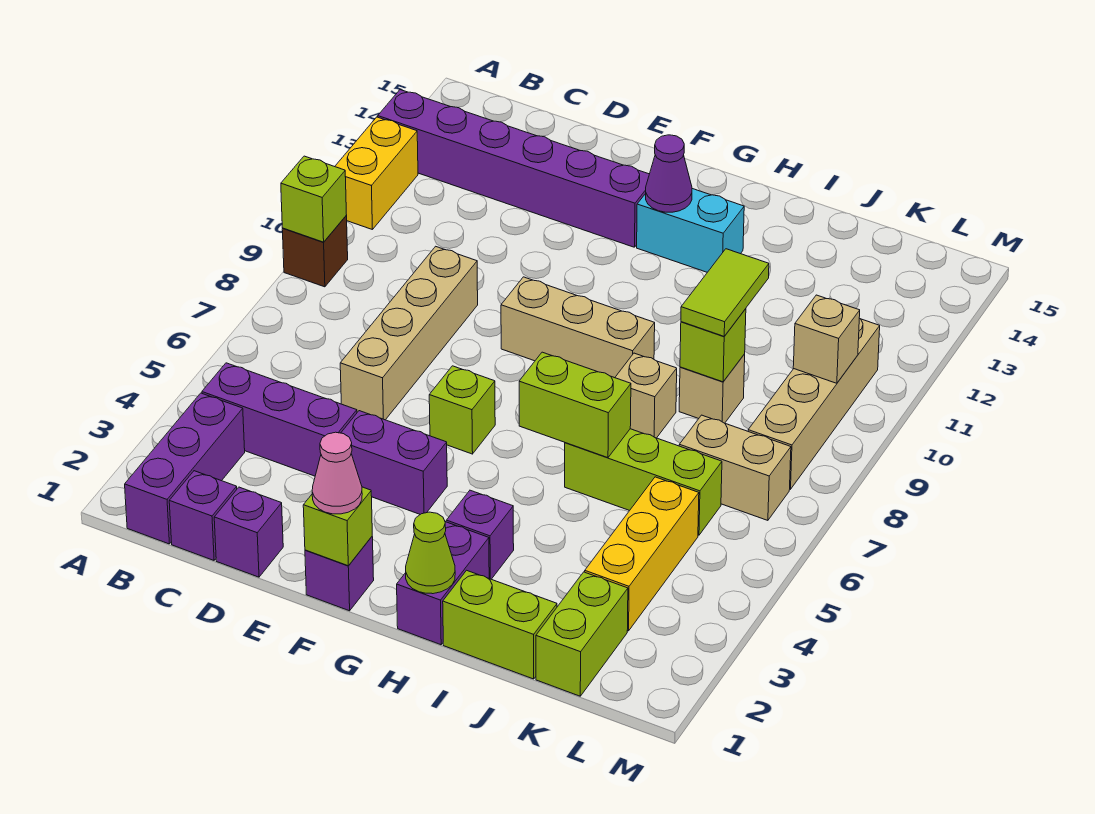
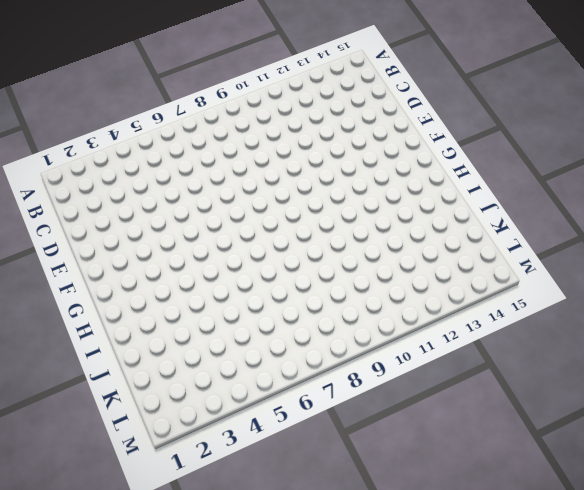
none -> brown 1x1 brick [282,216,348,287]
none -> yellow 1x2 brick [335,117,418,230]
none -> purple 1x6 brick [378,90,649,247]
none -> purple 1x3 brick [125,393,245,544]

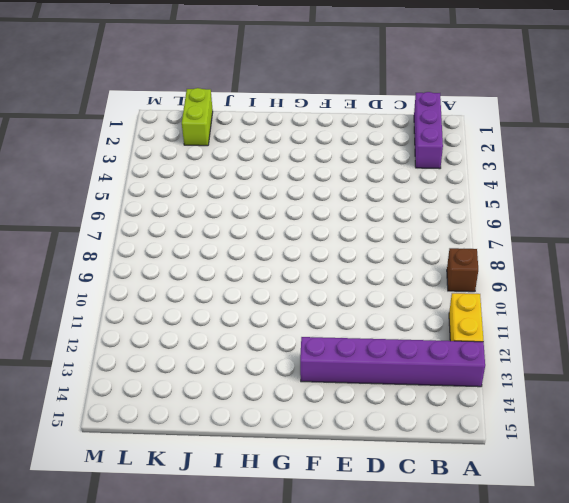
none -> purple 1x3 brick [202,363,357,476]
none -> purple 1x1 brick [169,471,237,560]
none -> purple 1x1 brick [214,487,283,577]
none -> tan 1x4 brick [340,246,478,420]

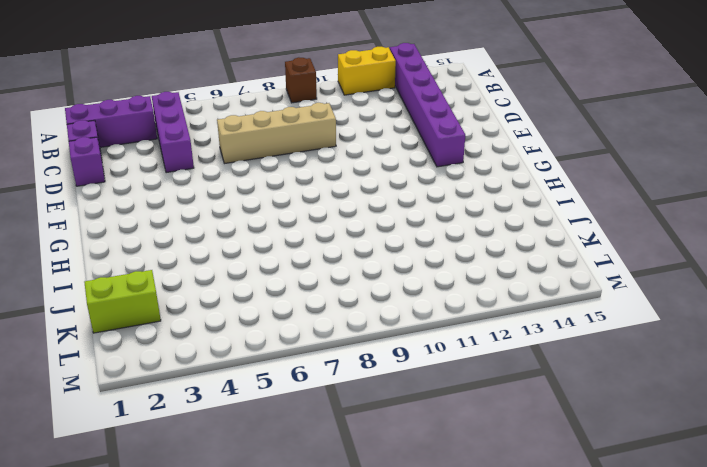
none -> purple 1x2 brick [341,411,447,514]
none -> purple 1x1 brick [305,537,374,611]
none -> lime 1x1 brick [429,366,495,454]
none -> tan 1x3 brick [501,277,655,378]

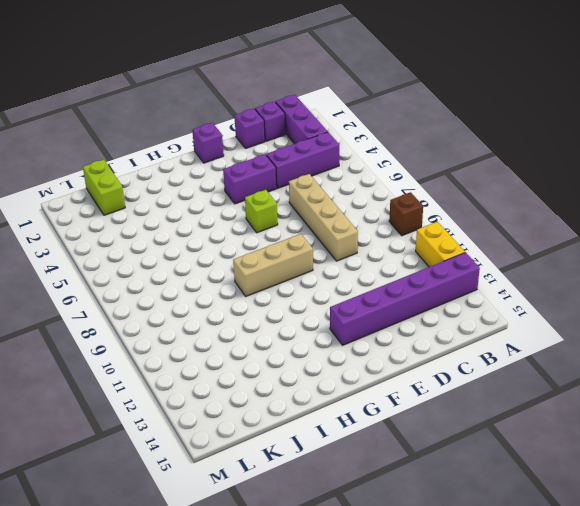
none -> cyan 1x2 brick [637,189,744,272]
none -> purple 1x2 brick [397,522,489,645]
none -> purple 1x1 brick [446,490,514,579]
none -> lime 1x2 brick [443,570,557,679]

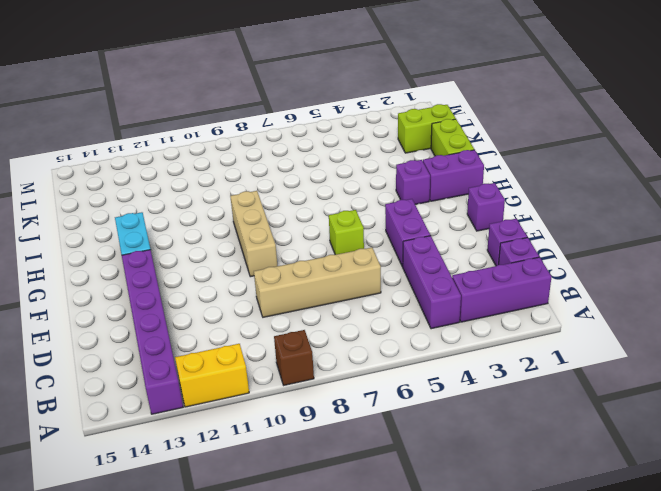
none -> lime 1x3 brick [565,429,722,535]
none -> tan 1x1 brick [615,353,677,438]
none -> tan 1x1 brick [679,354,745,423]
none -> yellow 1x3 brick [585,477,699,631]

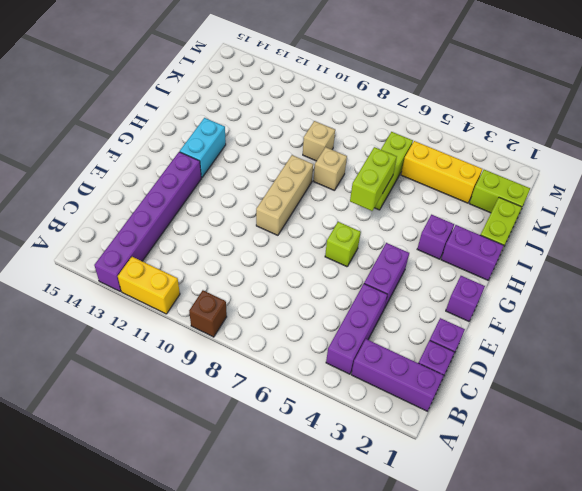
none -> tan 1x4 brick [340,246,478,420]
none -> tan 1x2 brick [679,415,791,520]
none -> tan 1x4 brick [748,318,880,489]
none -> lime 1x1 brick [281,156,346,242]

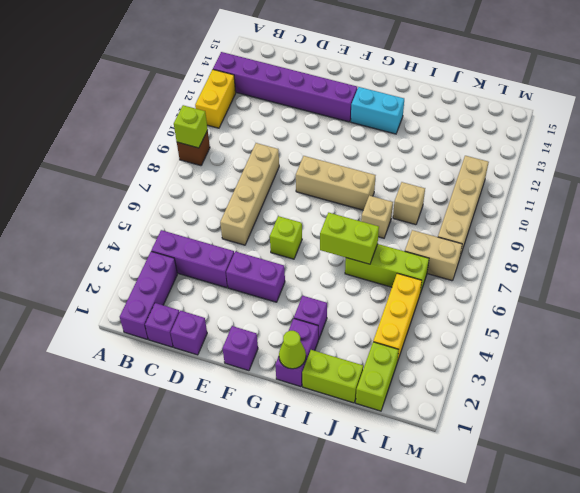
none -> lime 1x1 brick [303,487,372,566]
none -> purple 1x1 cone [646,135,692,212]
none -> lime 1x1 brick [680,309,746,382]
none -> tan 1x1 brick [793,295,860,383]

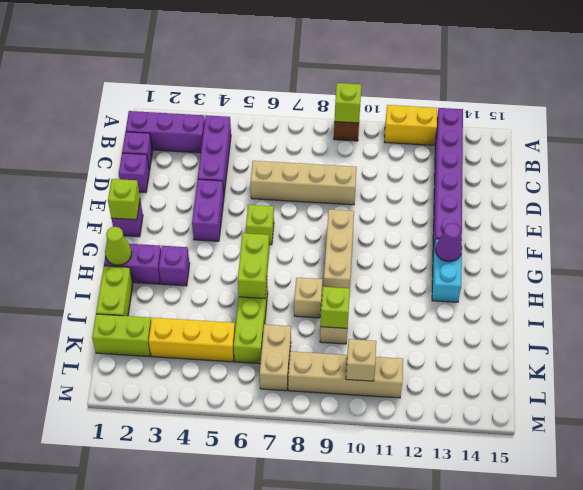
none -> pink 1x1 cone [312,432,362,514]
none -> lime 1x2 tile [681,249,769,336]

